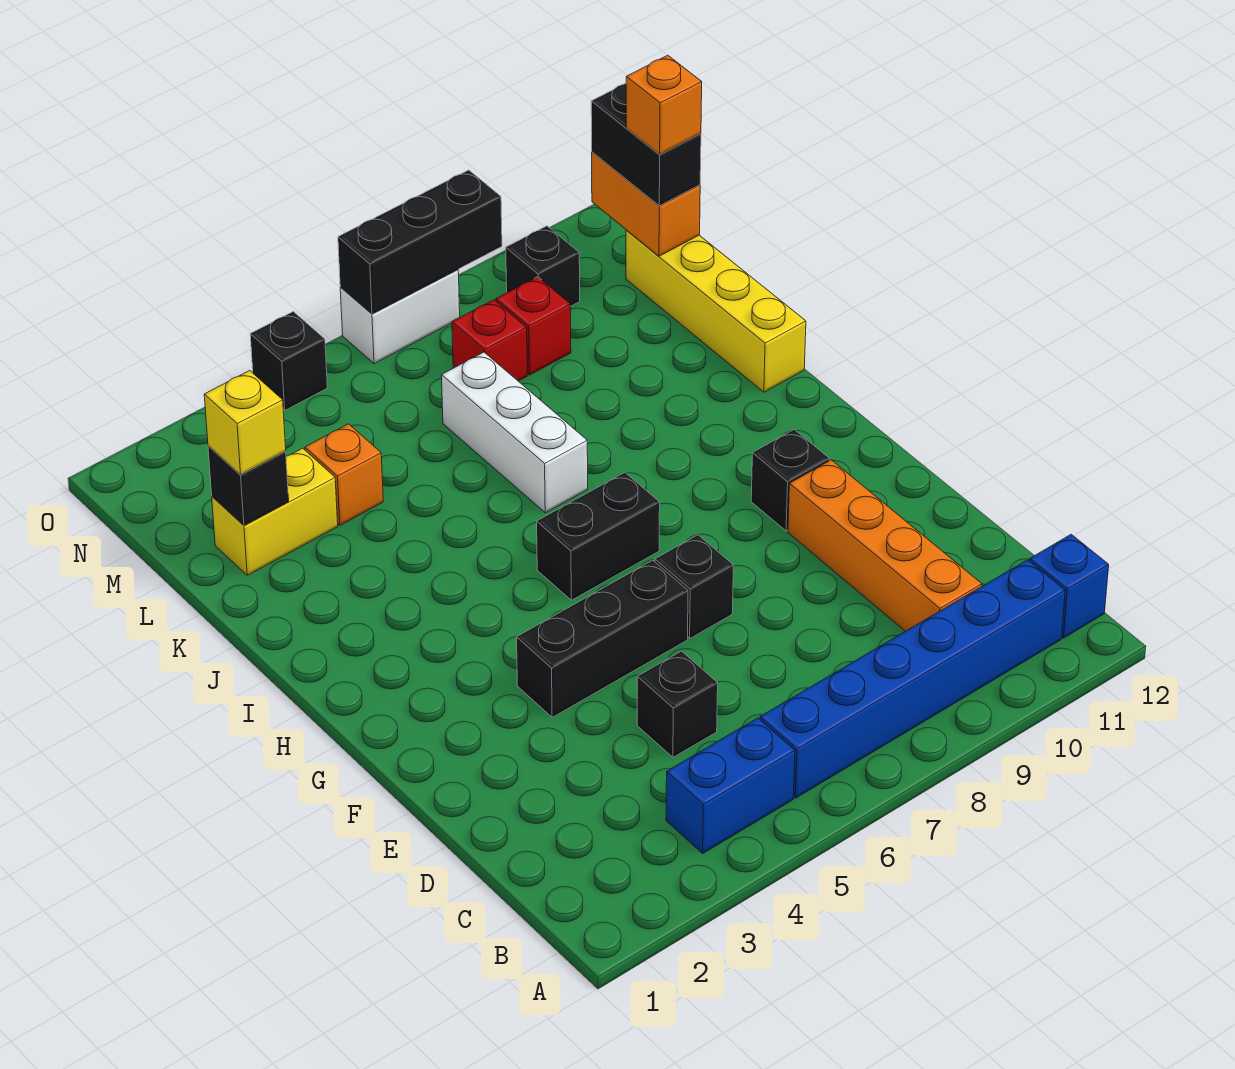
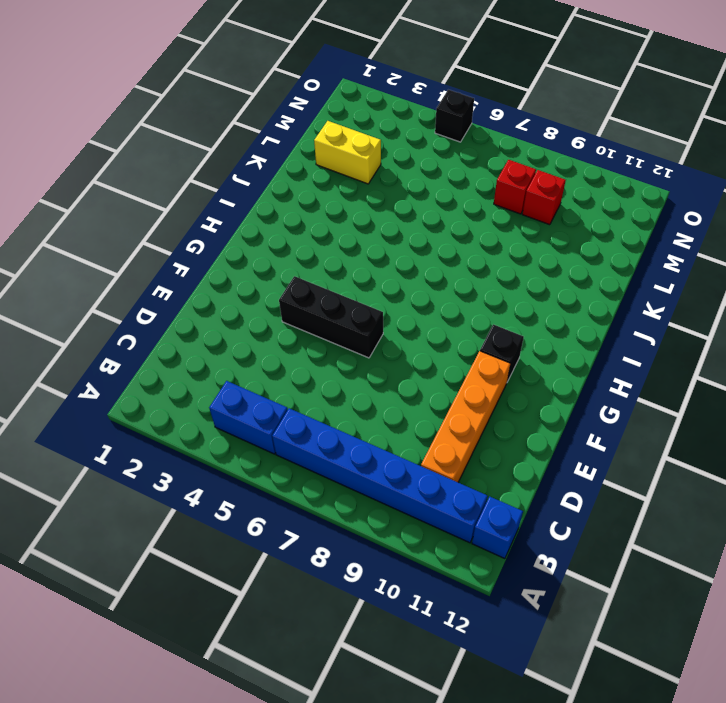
none -> black 1x1 brick [637,651,718,757]
none -> black 1x1 brick [655,535,733,638]
none -> black 1x2 brick [537,473,660,600]

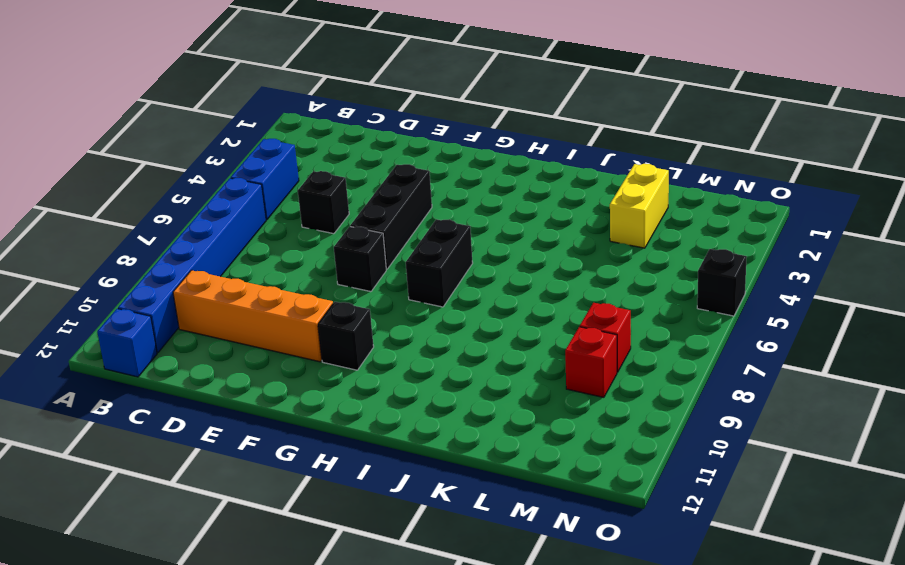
none -> white 1x3 brick [442,352,588,513]
none -> yellow 1x4 brick [626,230,806,392]
none -> orange 1x1 brick [305,424,383,525]

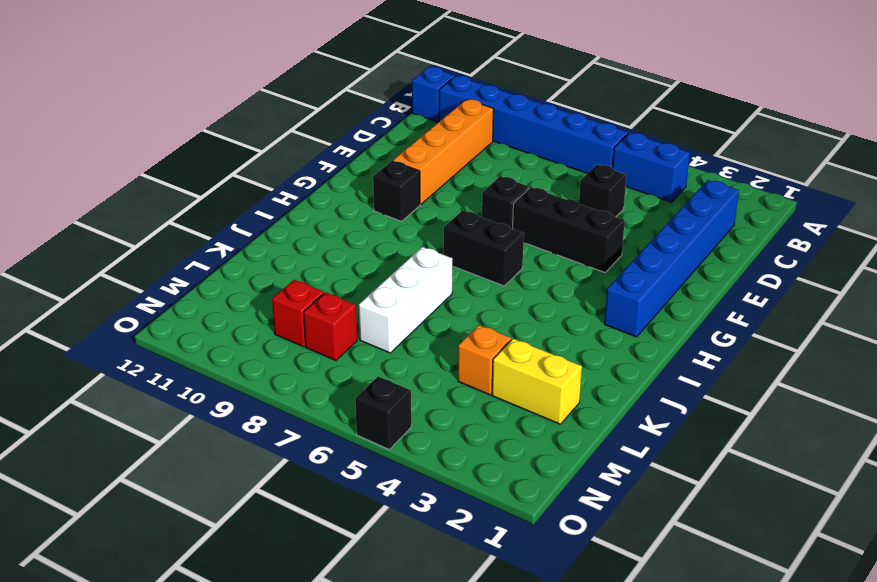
blue 1x6 brick [604,180,739,337] -> none
none -> yellow 1x4 brick [626,230,806,392]
none -> black 1x1 brick [506,226,580,306]
none -> white 1x2 brick [340,270,460,364]

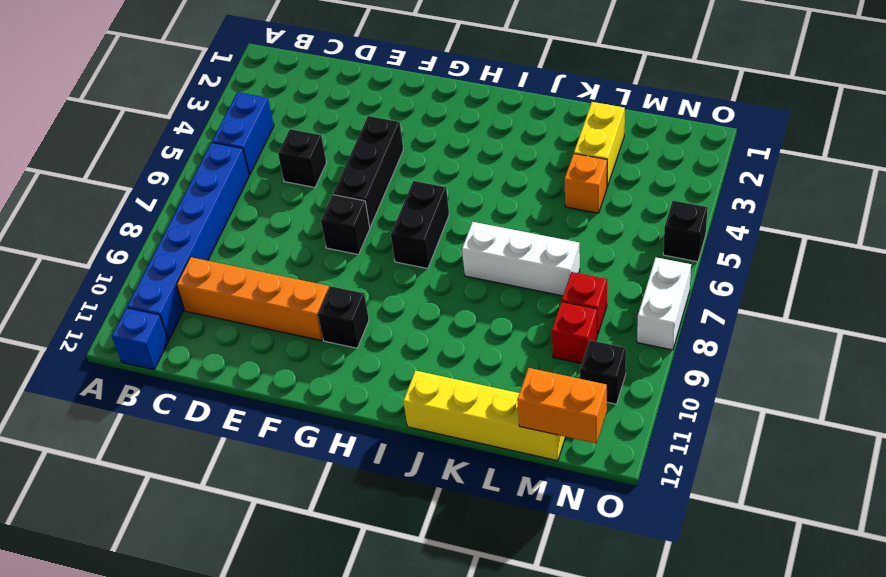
none -> black 1x1 brick [208,446,289,525]
none -> black 1x3 brick [338,170,502,314]
none -> yellow 1x1 brick [204,371,286,475]

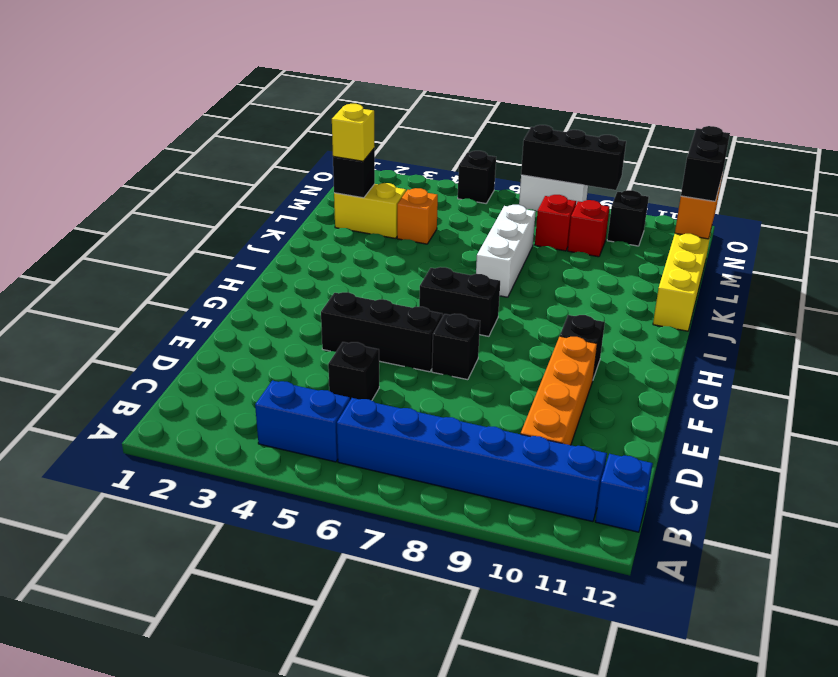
none -> orange 1x1 brick [626,55,702,154]

